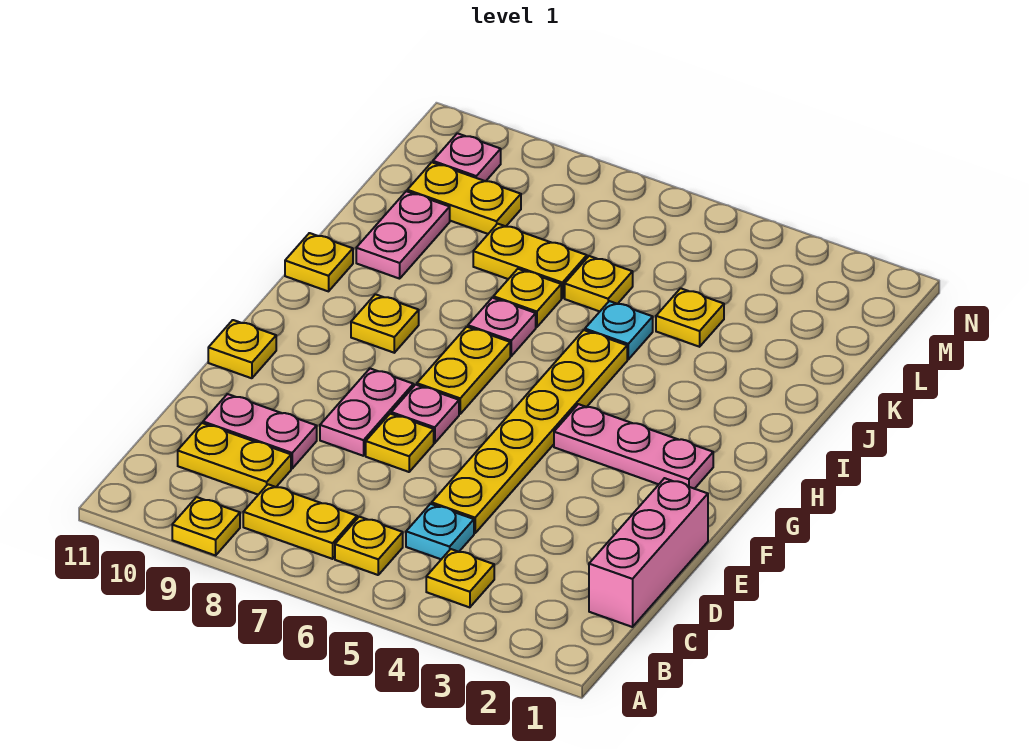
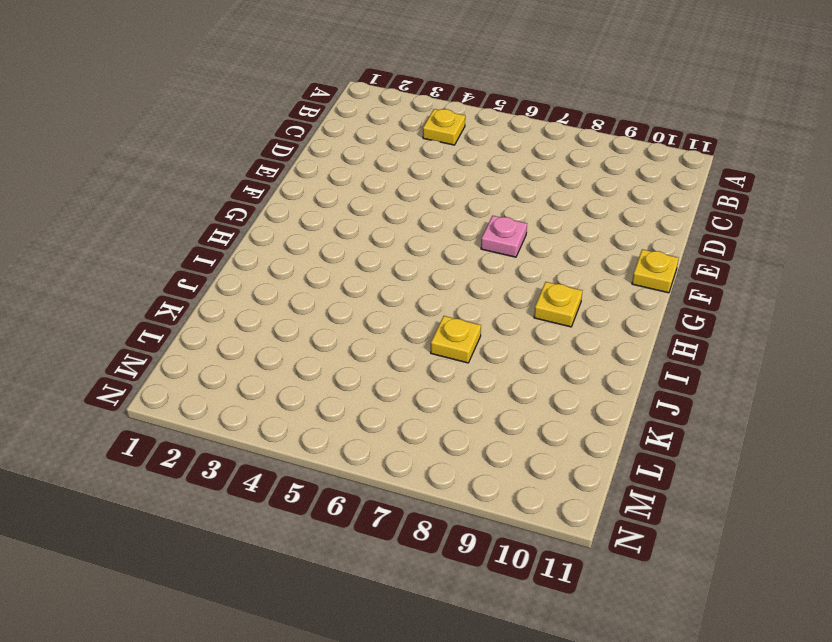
none -> yellow 1x1 plate [172,497,240,555]
none -> yellow 1x1 plate [335,517,403,575]
none -> yellow 1x2 plate [243,484,357,559]

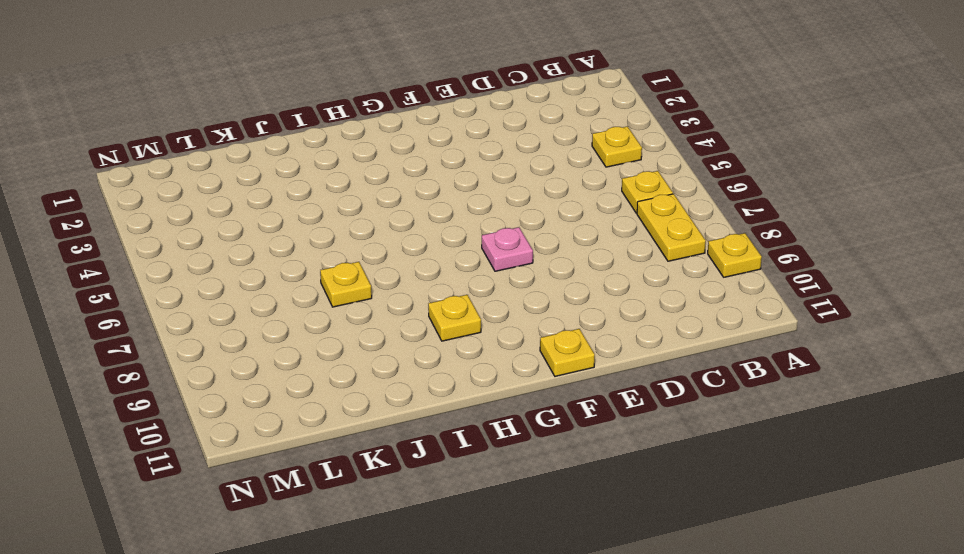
none -> pink 1x3 brick [589,478,708,627]
none -> cyan 1x1 plate [406,504,474,559]
none -> yellow 1x2 plate [178,423,291,495]

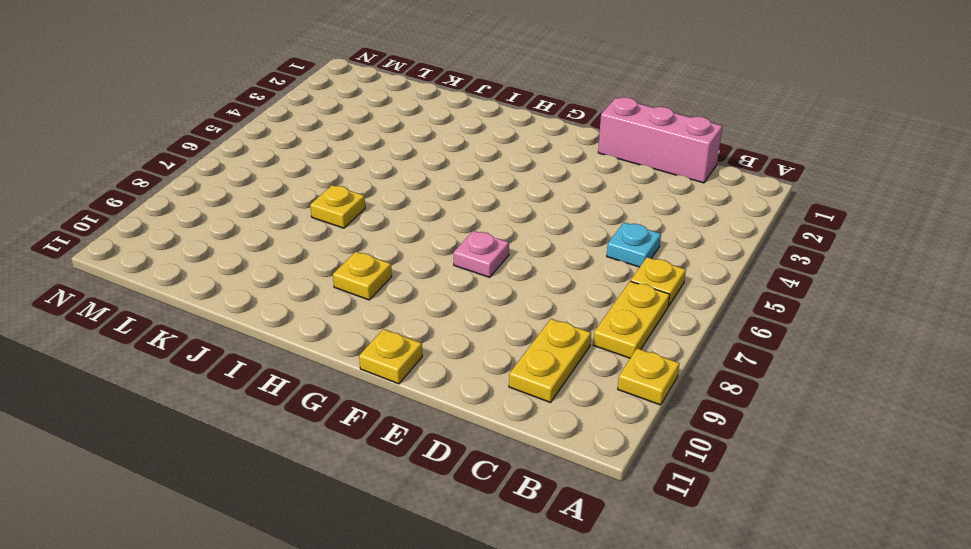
none -> yellow 1x1 plate [426,549,494,607]
none -> yellow 1x6 plate [432,330,627,533]
none -> pink 1x2 plate [203,394,317,468]

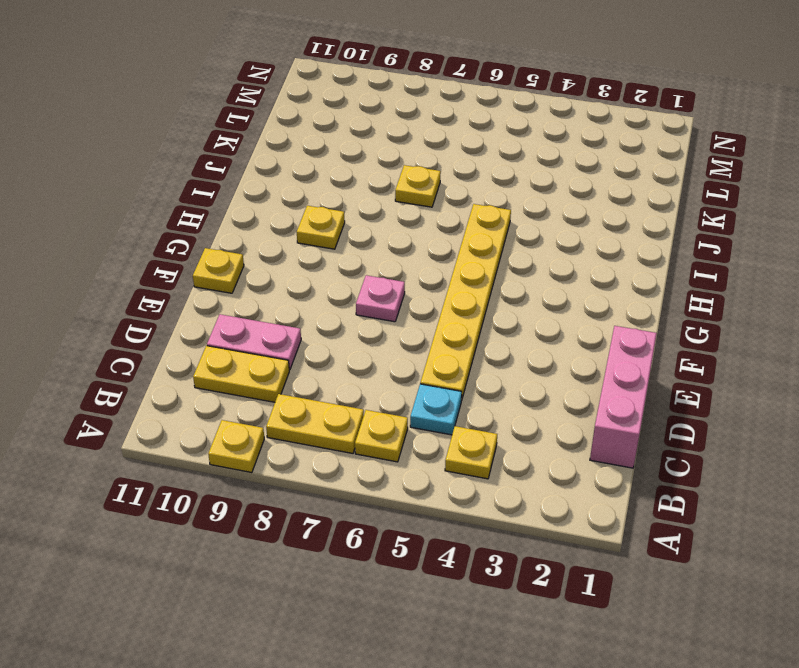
none -> yellow 1x1 plate [366,414,434,472]
none -> pink 1x2 plate [320,369,413,456]
none -> pink 1x3 plate [554,404,713,489]

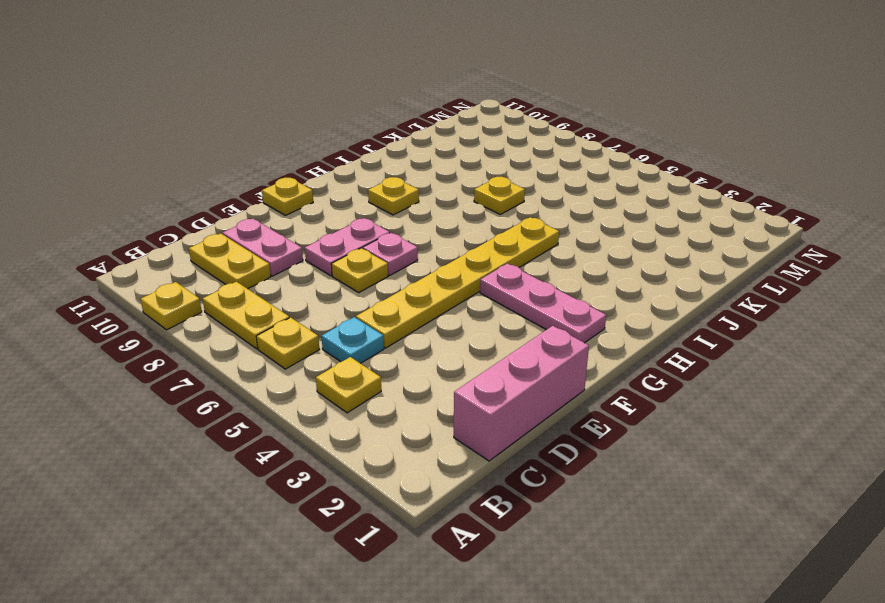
none -> yellow 1x2 plate [417,327,510,414]
none -> pink 1x1 plate [468,298,536,356]
none -> yellow 1x1 plate [285,233,353,291]

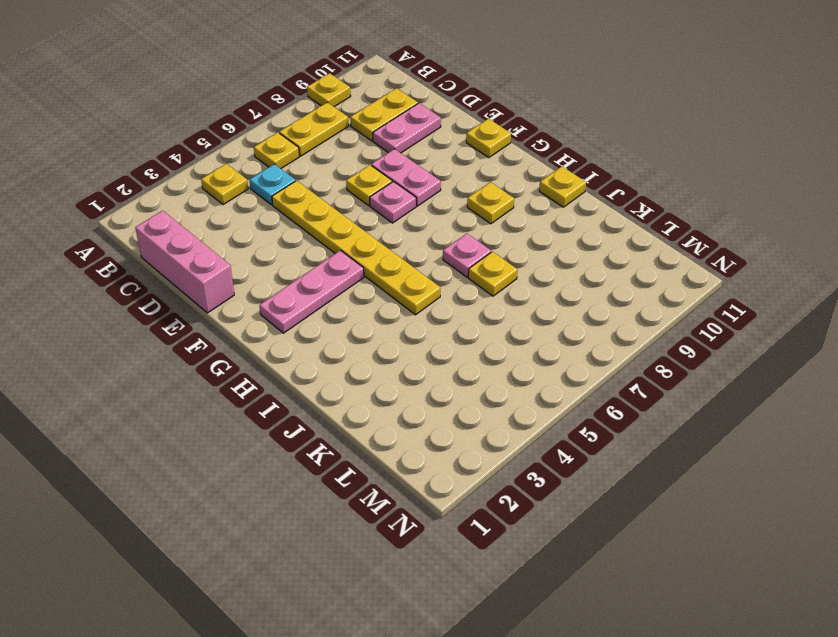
none -> yellow 1x2 plate [417,327,510,414]
none -> cyan 1x1 plate [585,301,653,359]
none -> pink 1x2 plate [356,191,450,279]

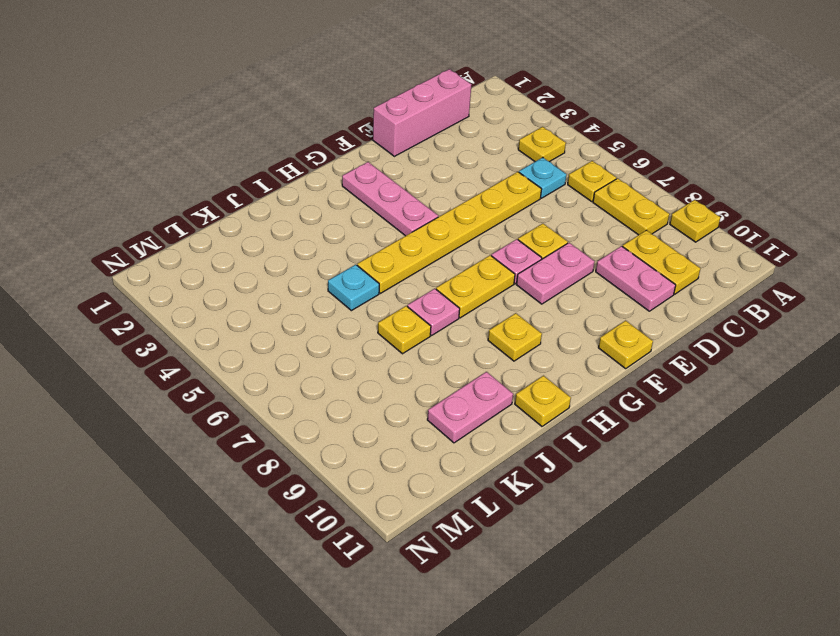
none -> yellow 1x1 plate [656,288,724,347]
none -> yellow 1x1 plate [565,256,633,311]
none -> yellow 1x2 plate [473,224,587,298]

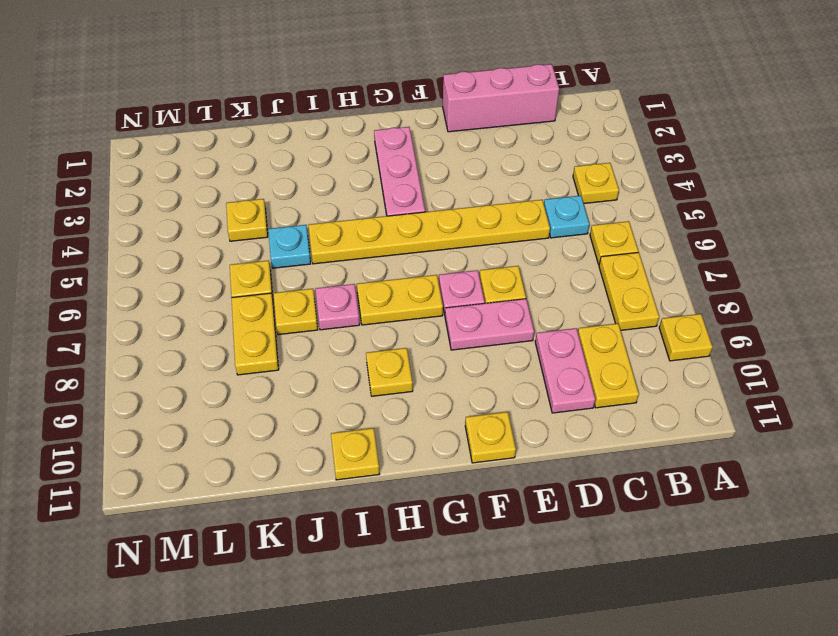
none -> pink 1x2 plate [356,191,450,279]
none -> yellow 1x2 plate [407,162,521,234]
none -> pink 1x1 plate [433,133,501,181]

